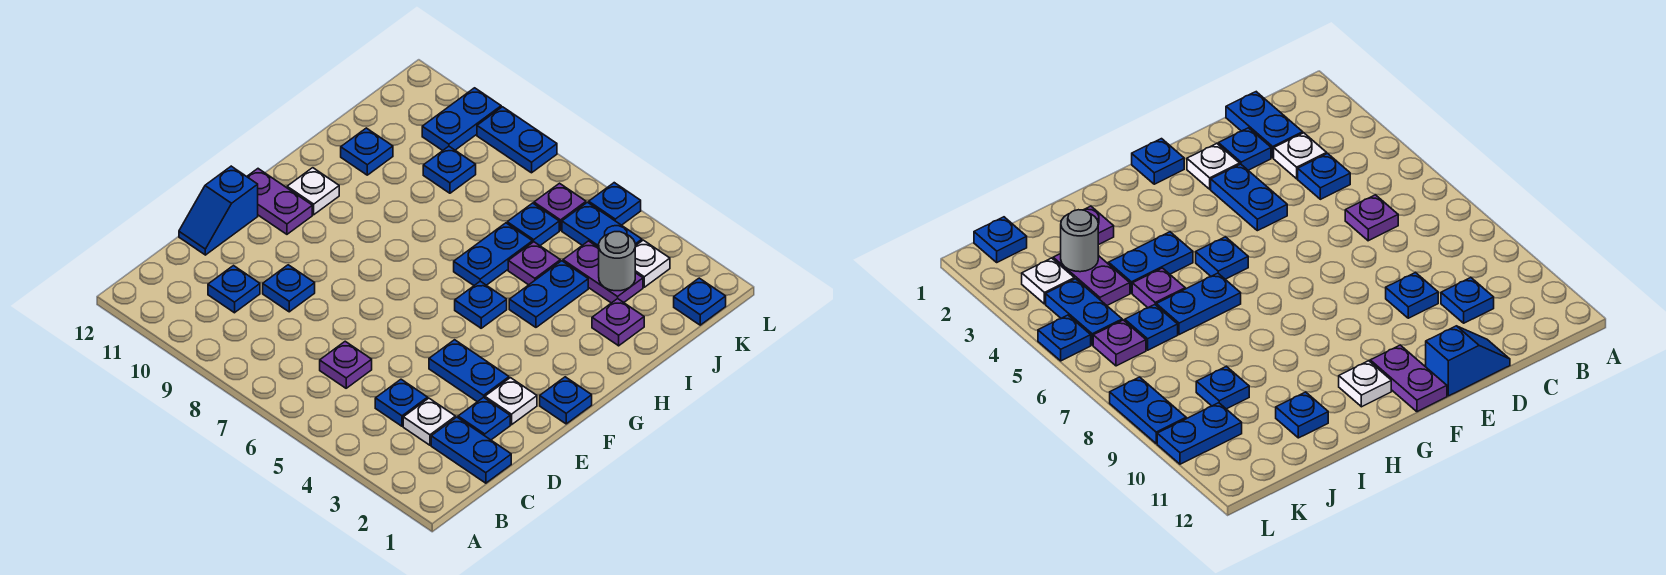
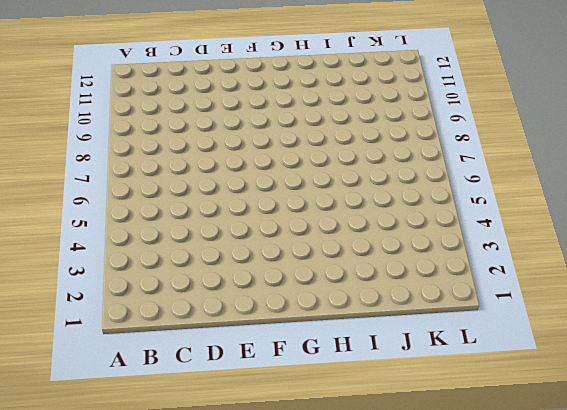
none -> blue 1x2 plate [431,417,511,483]
none -> white 1x1 plate [403,398,456,445]
none -> blue 1x1 plate [375,379,428,426]
none -> purple 1x1 plate [320,341,372,388]

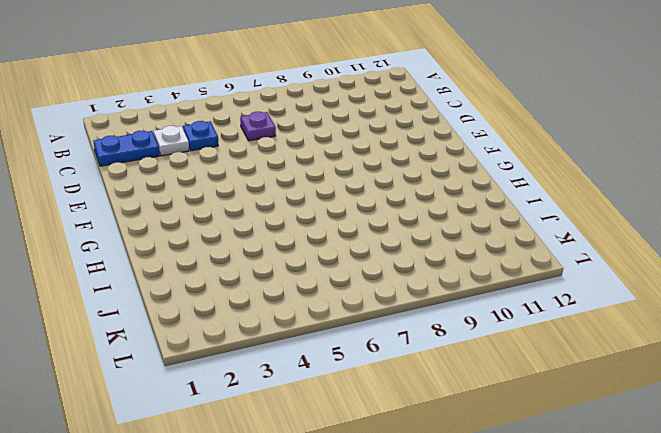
none -> blue 1x1 plate [208,266,260,313]
none -> blue 1x1 plate [458,397,510,440]
none -> blue 1x1 plate [263,265,315,312]
none -> blue 1x2 slope [179,166,258,255]

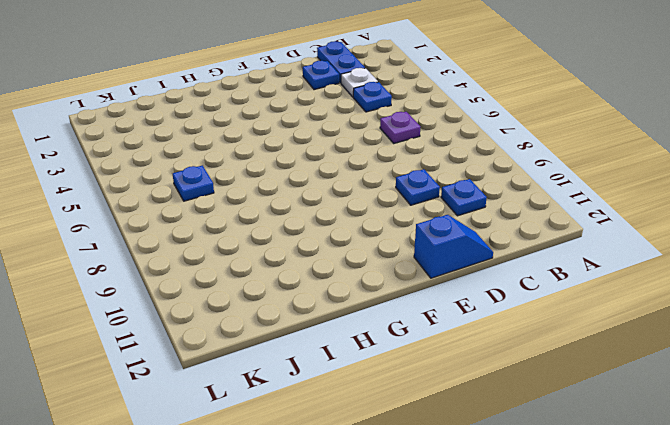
none -> white 1x1 plate [485,378,537,425]
none -> blue 1x2 plate [429,340,509,402]
none -> blue 1x1 plate [540,377,592,424]
none -> purple 1x2 plate [247,169,312,234]

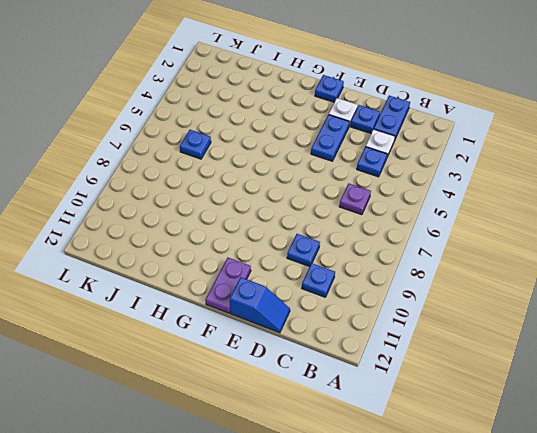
none -> blue 1x1 plate [455,281,507,328]
none -> white 1x1 plate [287,168,339,215]
none -> blue 1x2 plate [509,261,588,327]
none -> blue 1x2 plate [454,223,532,285]

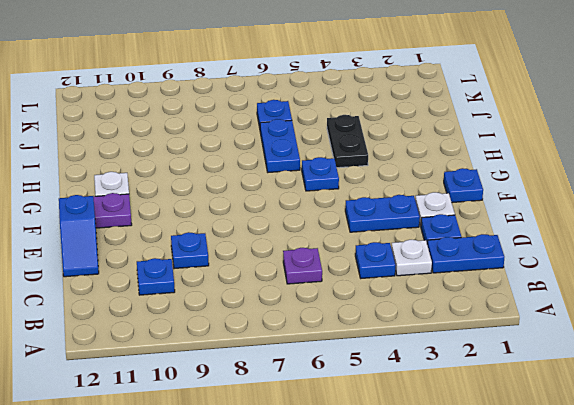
black 1x2 plate [327,115,368,168] -> blue 1x2 plate [509,261,588,327]
none -> purple 1x1 plate [592,299,644,346]
none -> purple 1x1 plate [508,242,560,285]
none -> blue 1x1 plate [341,128,393,175]
none -> purple 1x2 plate [563,241,643,303]

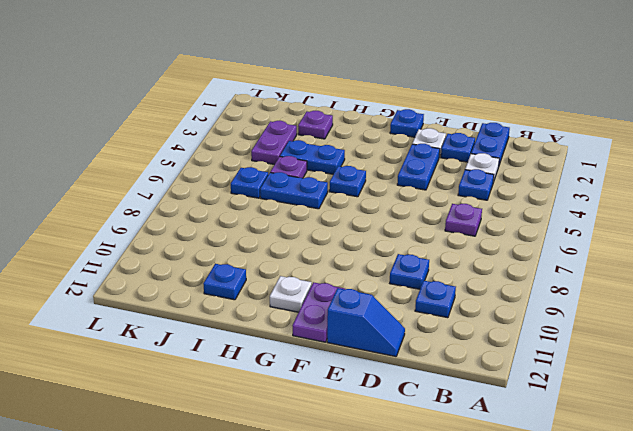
none -> blue 1x1 plate [423,146,476,193]
none -> blue 1x1 plate [674,278,726,325]
none -> white 1x1 plate [635,240,670,287]
none -> blue 1x2 plate [562,202,642,248]

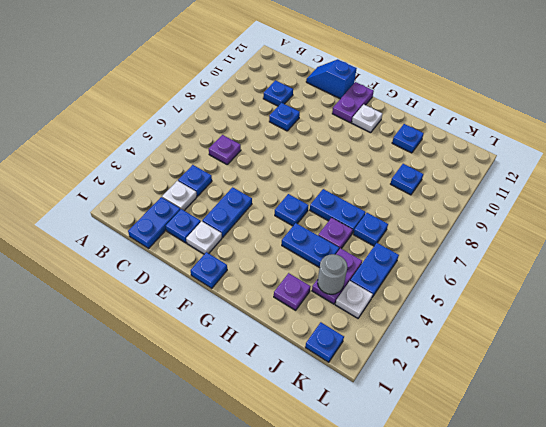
none -> purple 1x1 plate [534,183,586,230]
none -> blue 1x2 plate [422,88,501,151]
none -> blue 1x1 plate [589,183,641,225]
none -> blue 1x2 plate [477,107,557,173]

